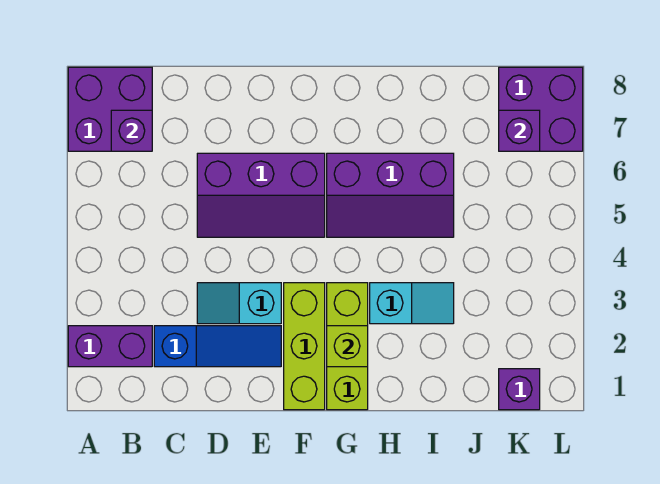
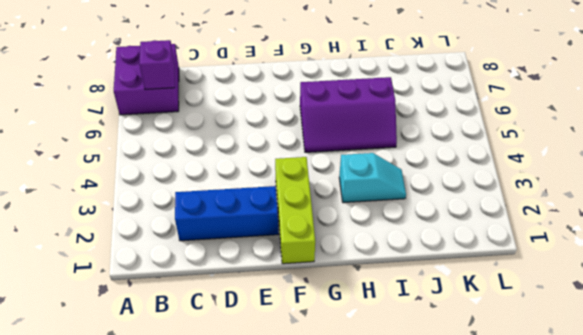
blue 1x3 brick [175,186,278,241] -> blue 1x3 slope [154,326,281,367]
none -> purple 1x2 brick [68,326,152,367]
none -> cyan 1x2 slope [197,283,281,324]
none -> purple 2x3 slope [197,153,325,237]

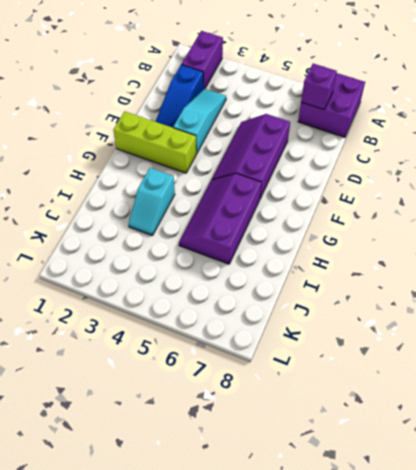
cyan 1x3 slope [173,89,226,154] -> cyan 1x2 slope [197,283,281,324]
none -> lime 1x3 brick [327,283,368,410]
none -> purple 1x1 brick [499,369,540,410]
none -> purple 2x2 brick [499,67,583,151]

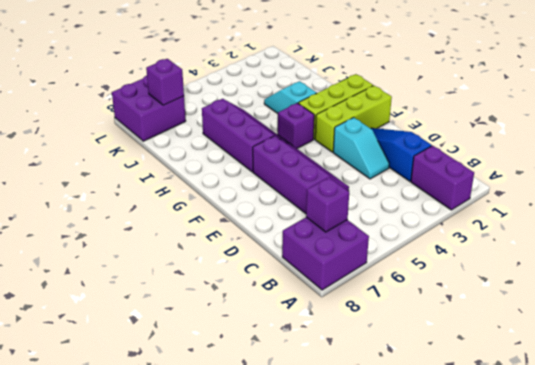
purple 1x1 brick [278,103,314,148] -> purple 1x1 brick moved to [499,369,540,410]
none -> lime 1x1 brick [327,326,368,367]

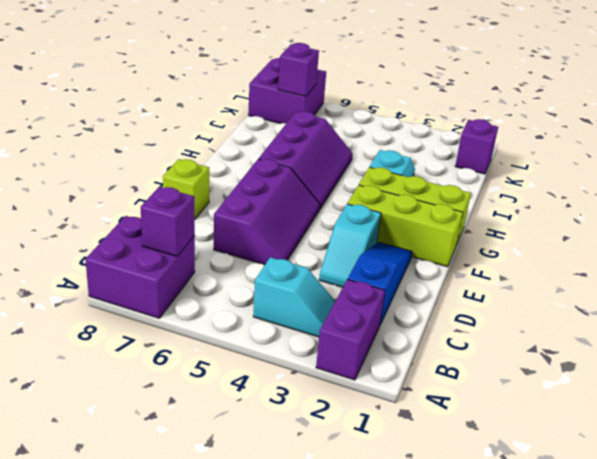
cyan 1x2 slope [253,257,335,337] -> none
lime 1x1 brick [163,159,209,220] -> lime 1x1 brick moved to [327,326,368,367]

